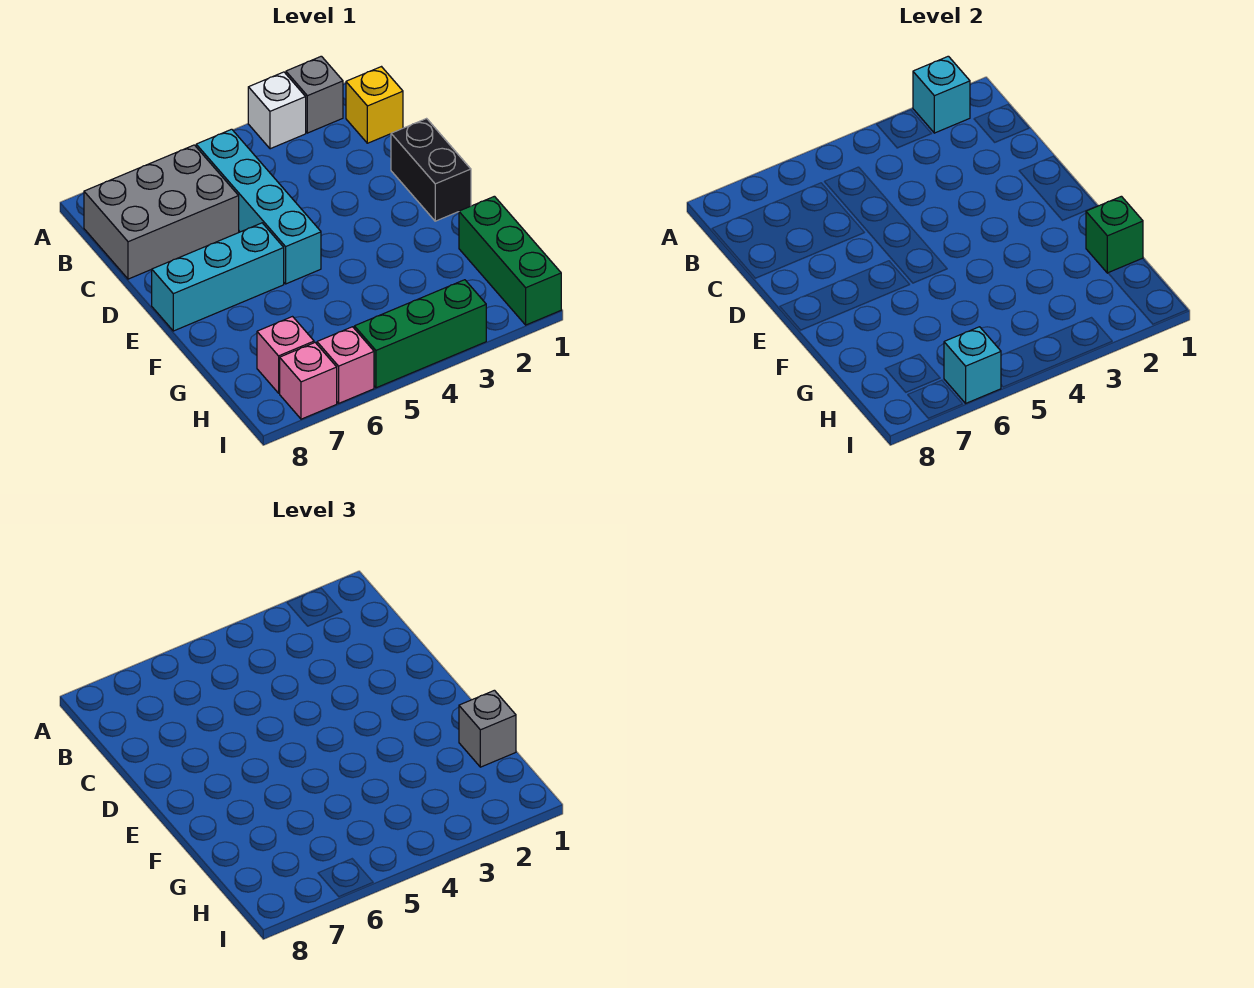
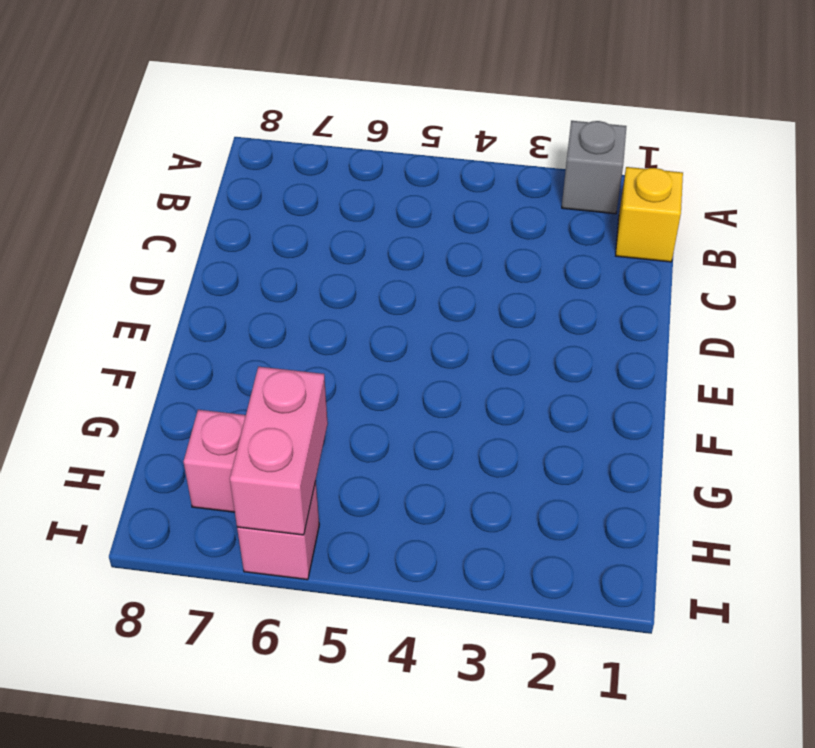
pink 1x2 brick [230,367,328,535] -> cyan 1x1 brick [944,327,1001,403]
none -> white 1x1 brick [248,72,306,149]
none -> cyan 1x4 brick [196,129,321,284]
none -> grey 2x3 brick [84,145,239,279]

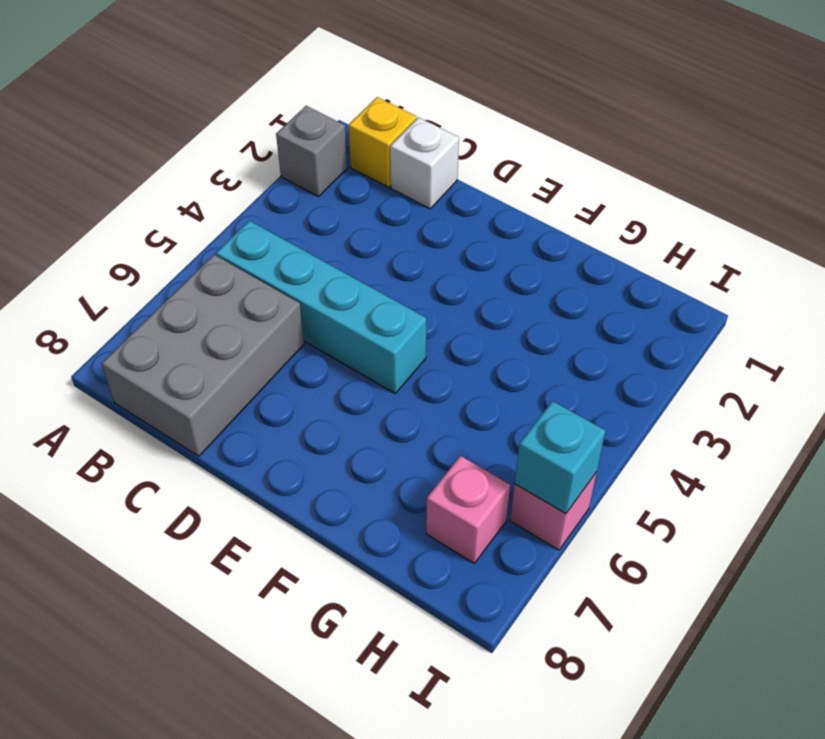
white 1x1 brick [390,117,459,209] -> white 1x1 brick moved to [248,72,306,149]
none -> black 1x2 brick [391,119,471,221]
none -> cyan 1x3 brick [152,223,284,331]
none -> green 1x3 brick [459,196,561,325]

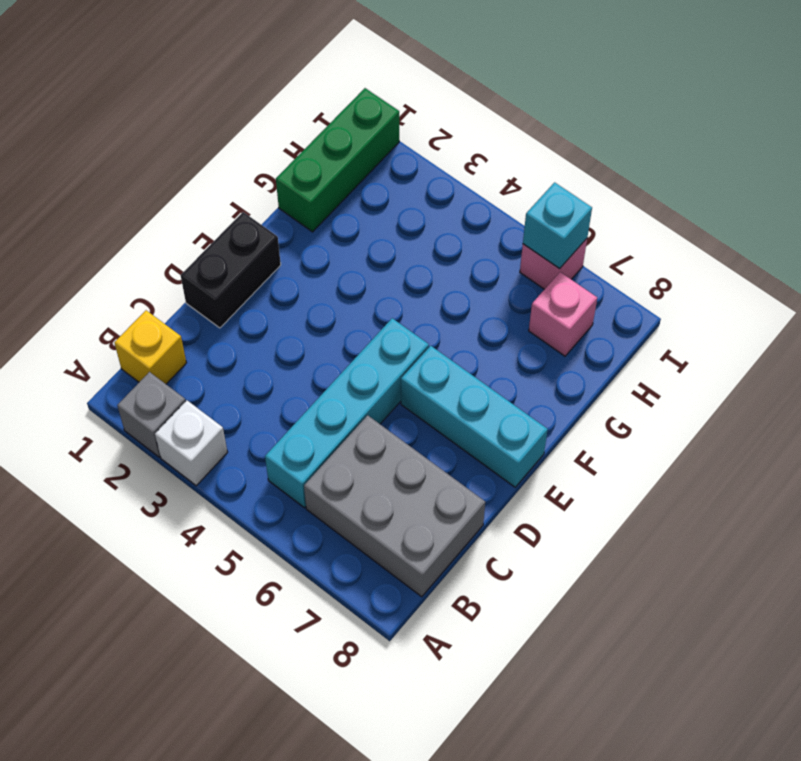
none -> green 1x3 brick [354,280,486,388]
none -> pink 1x1 brick [280,343,337,419]
none -> cyan 1x1 brick [913,56,970,133]

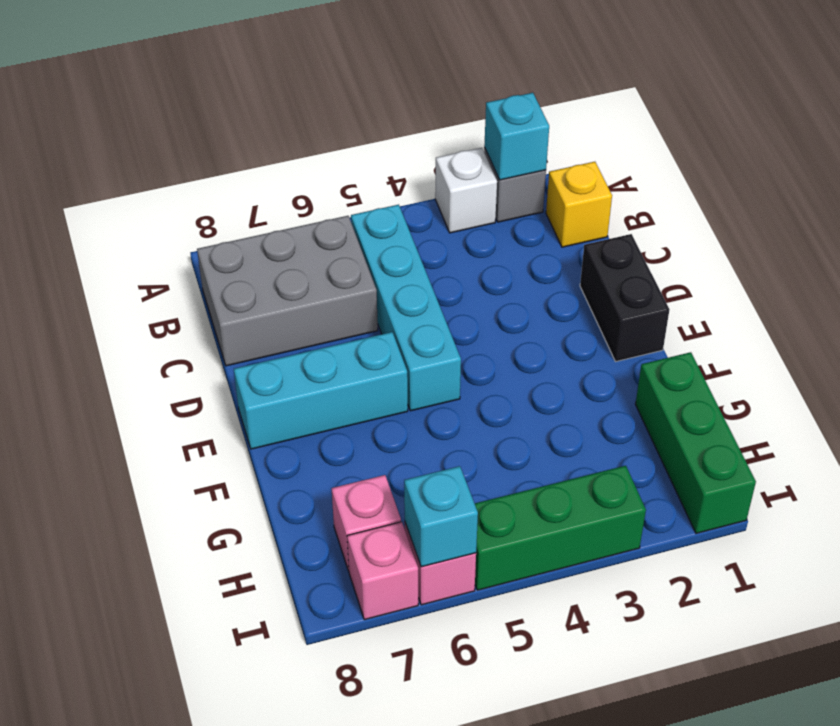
none -> green 1x1 brick [1086,196,1143,273]
none -> grey 1x1 brick [459,690,516,767]

